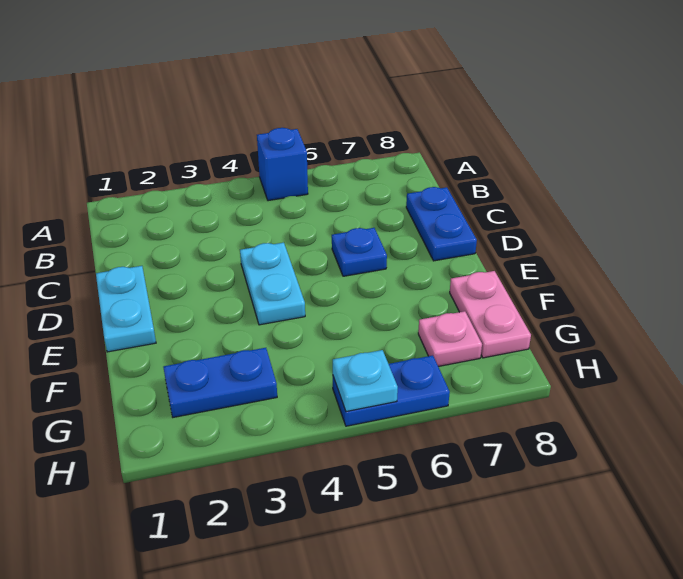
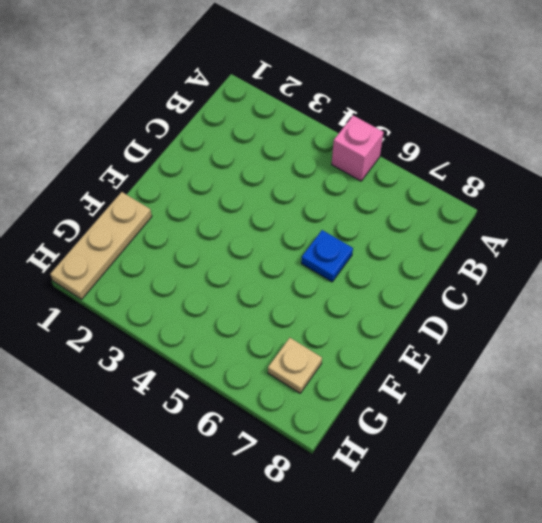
pink 1x1 brick [332,115,384,181] -> blue 1x1 brick [257,128,308,201]
tan 1x3 plate [50,192,152,299] -> none
tan 1x1 plate [268,338,322,393] -> pink 1x1 plate [418,311,482,367]
none -> blue 1x2 plate [406,187,477,261]
none -> cyan 1x2 plate [96,266,156,352]

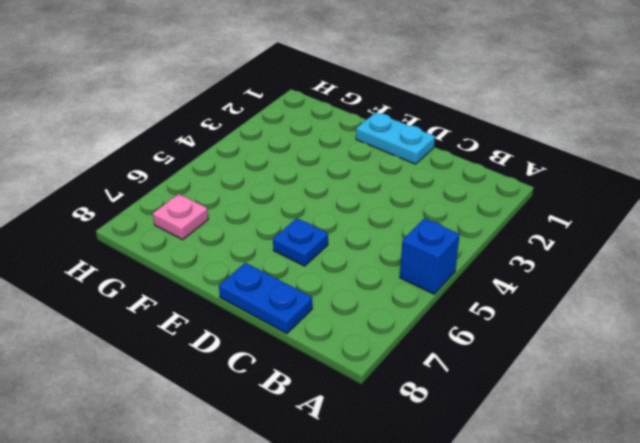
none -> cyan 1x2 plate [240,243,305,325]
none -> pink 1x2 plate [450,271,531,358]

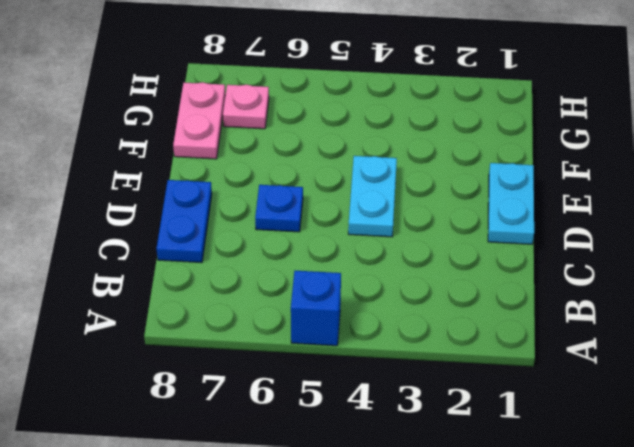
none -> blue 1x2 plate [163,348,277,417]
none -> blue 1x2 plate [333,355,450,426]

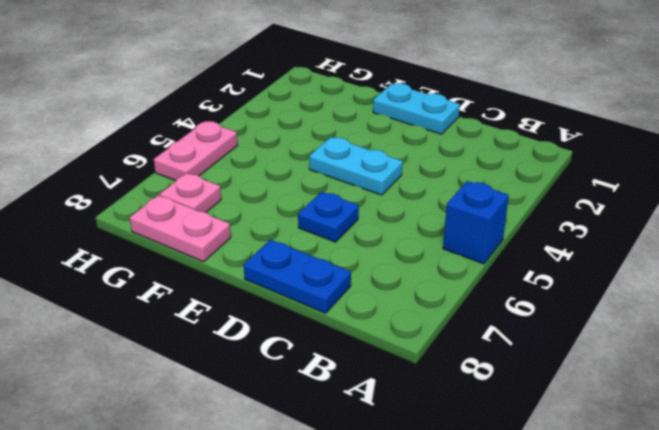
pink 1x2 plate [154,121,237,181] -> blue 1x2 plate [333,355,450,426]
none -> blue 1x2 plate [163,348,277,417]
none -> cyan 1x1 plate [333,350,398,412]

